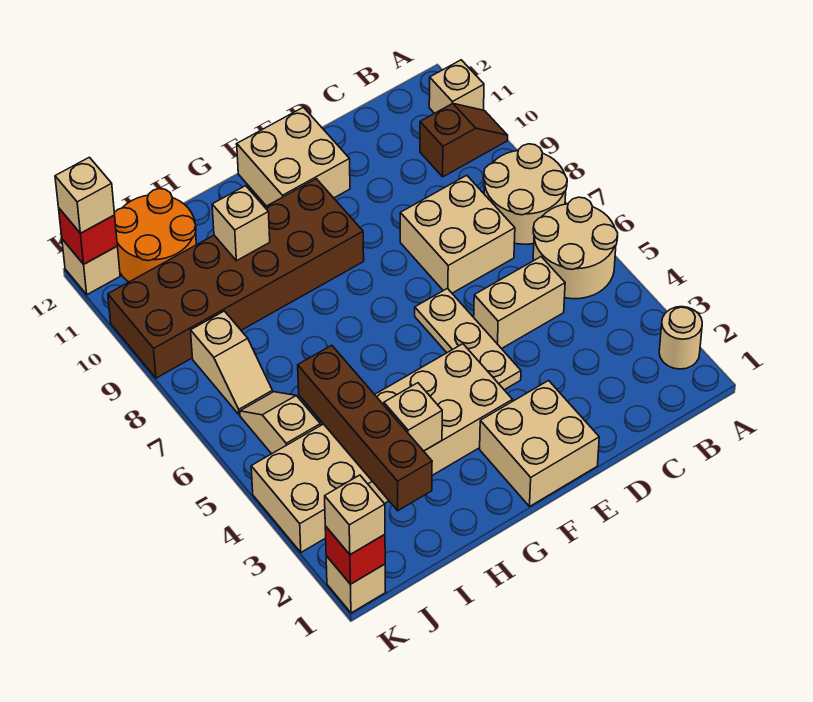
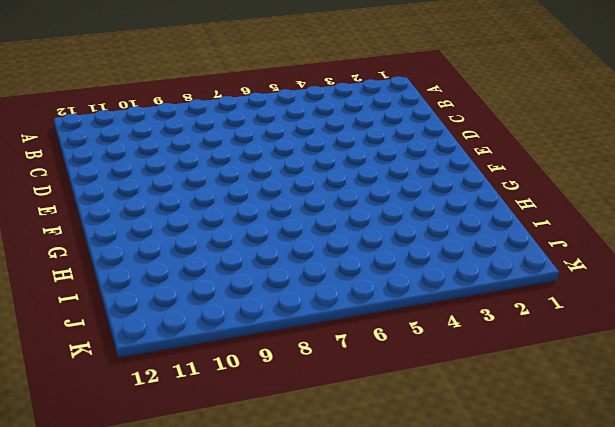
none -> tan 1x1 round brick [659,307,702,369]
none -> tan 2x2 round brick [533,197,618,299]
none -> tan 2x2 round brick [483,144,567,244]

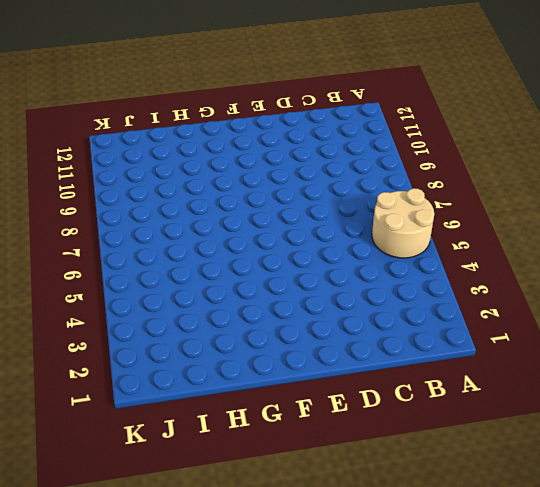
none -> tan 1x1 round brick [659,307,702,369]
none -> tan 2x2 round brick [483,144,567,244]
none -> brown 1x2 slope [420,103,508,177]

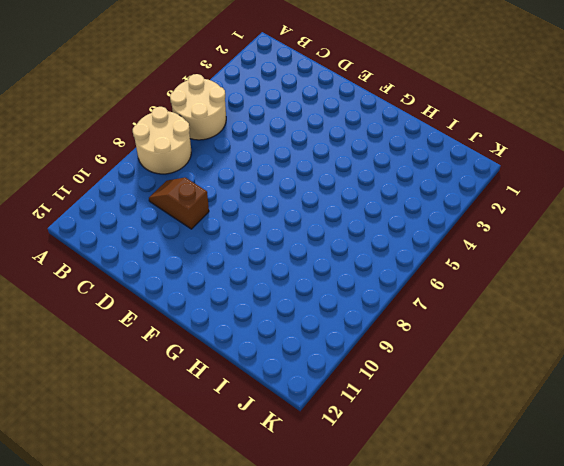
brown 1x2 slope [149,178,209,229] -> brown 1x2 slope moved to [420,103,508,177]
none -> tan 1x1 round brick [659,307,702,369]
none -> tan 1x1 brick [429,60,484,113]
none -> tan 1x2 brick [474,257,565,349]

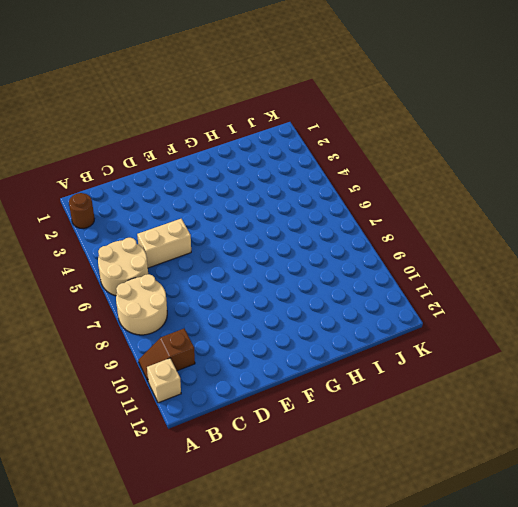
brown 1x1 round brick [69,193,95,228] -> tan 1x1 round brick [659,307,702,369]
none -> tan 2x2 brick [400,175,515,293]
none -> tan 2x2 brick [480,381,599,506]
none -> tan 1x3 plate [415,288,521,390]

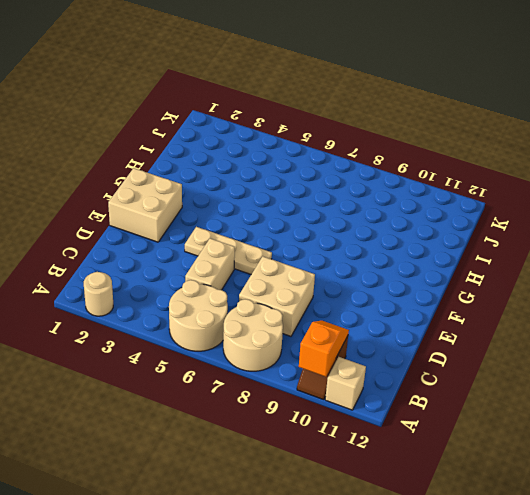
orange 1x2 slope [299,321,349,377] -> none
none -> tan 2x2 brick [237,107,350,206]
none -> tan 2x6 brick [251,344,513,552]
none -> brown 2x6 brick [108,179,364,378]

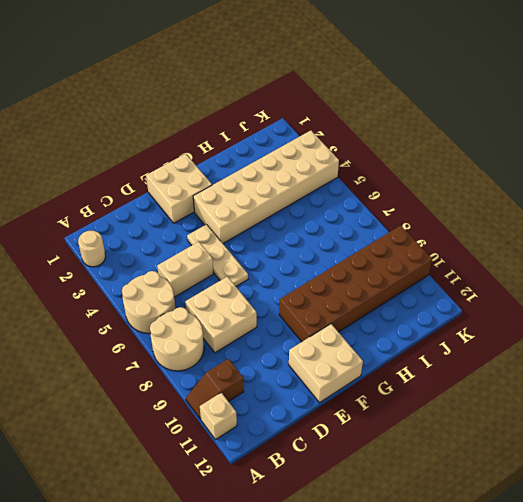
none -> orange 2x2 round brick [114,189,196,282]
none -> tan 1x2 slope [240,392,321,454]
none -> tan 1x2 slope [191,311,273,415]

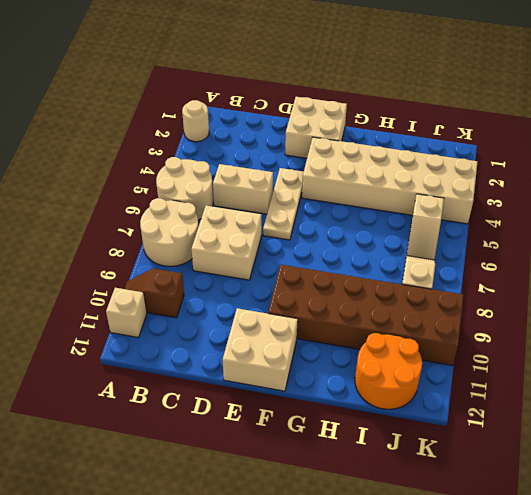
none -> tan 1x1 brick [326,556,386,613]
none -> tan 1x1 brick [62,239,120,295]
none -> tan 1x1 brick [384,383,442,451]

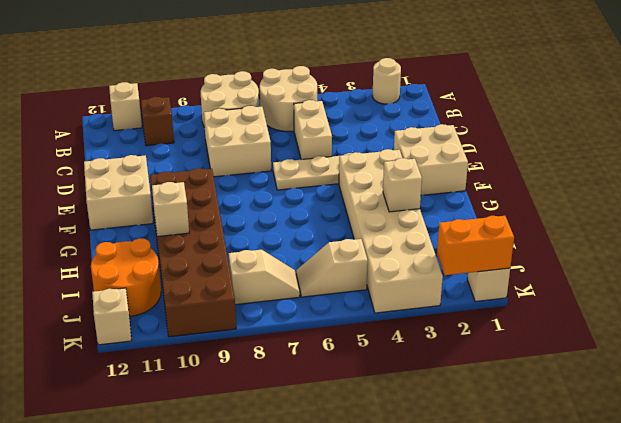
orange 1x2 brick [437,216,514,275] -> red 1x1 brick [325,526,385,584]
none -> brown 1x4 brick [298,345,432,511]
none -> red 1x1 brick [59,209,117,264]
none -> tan 1x1 brick [325,475,385,555]

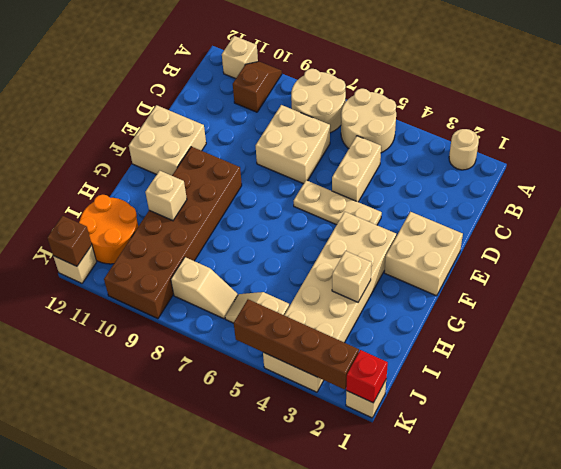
brown 1x4 brick [234,299,359,390] -> brown 1x4 brick moved to [298,345,432,511]
brown 1x1 brick [47,216,92,266] -> red 1x1 brick [59,209,117,264]
none -> tan 1x1 brick [325,475,385,555]
none -> tan 1x1 brick [55,157,115,233]

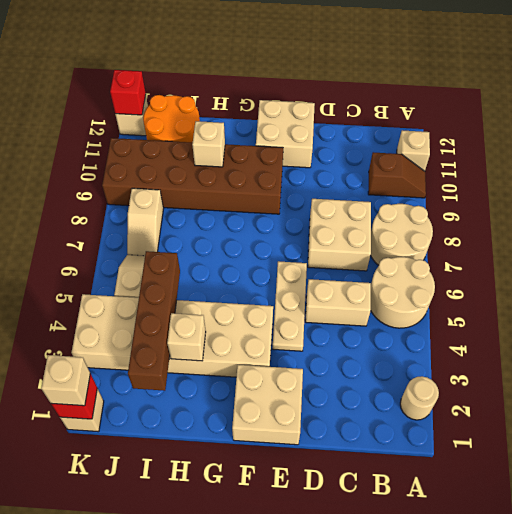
none -> tan 1x1 brick [55,157,115,233]

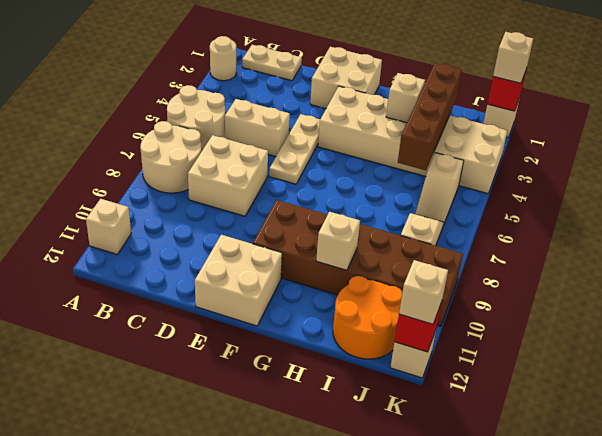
tan 1x2 plate [242,45,302,81] -> none
none -> brown 1x2 slope [420,103,508,177]

